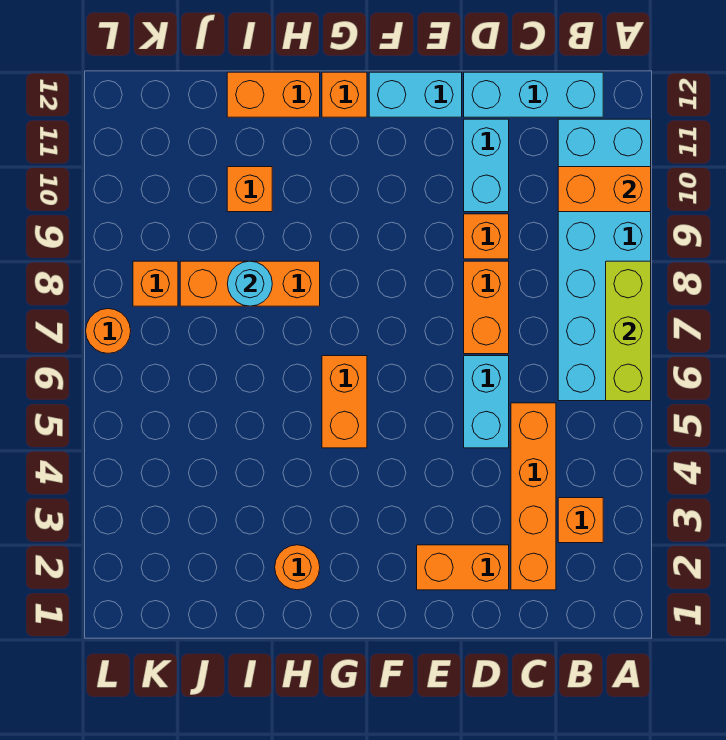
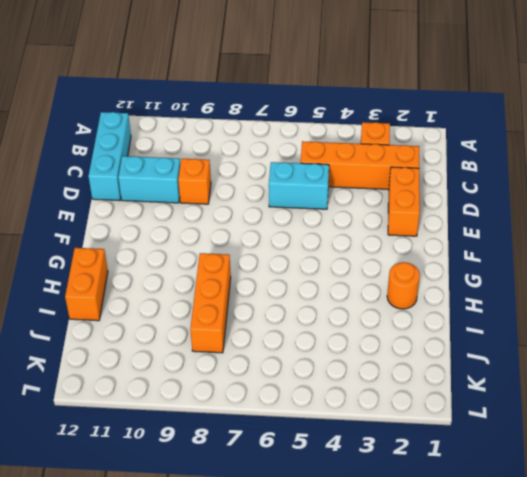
none -> cyan 2x6 brick [558,119,651,401]
none -> orange 1x2 brick [464,261,509,354]
none -> cyan 1x2 brick [369,72,462,117]

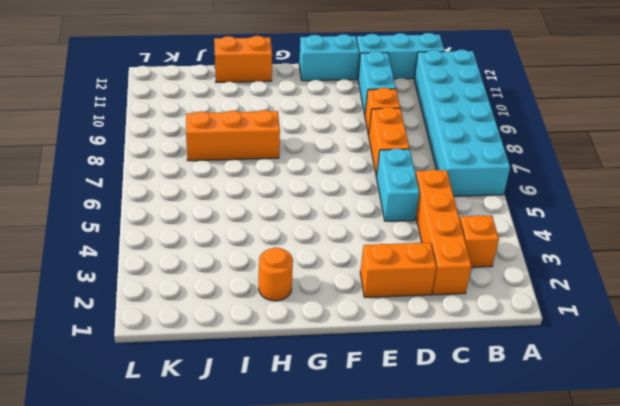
none -> orange 1x2 brick [322,356,367,448]
none -> orange 1x1 brick [322,72,367,117]
none -> orange 1x1 brick [227,167,272,212]

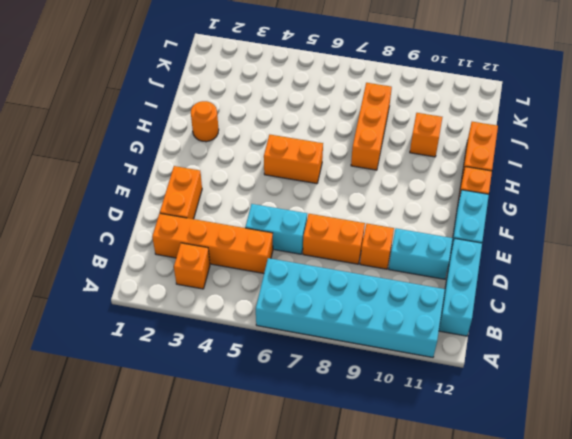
none -> orange 1x1 brick [133,261,178,306]
none -> orange 1x1 round brick [86,309,131,353]
none -> lime 1x3 brick [606,261,651,401]

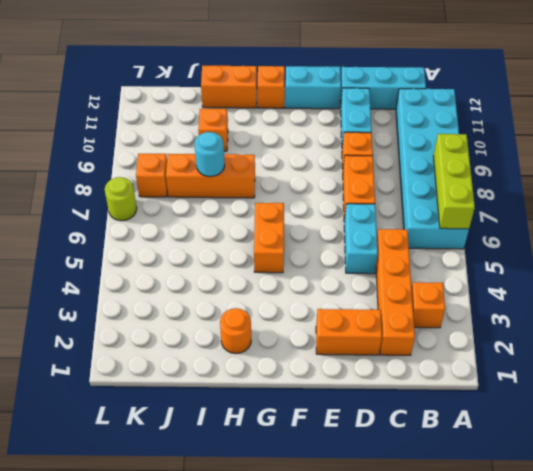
lime 1x1 round brick [105,177,137,221] -> orange 1x1 round brick [86,309,131,353]
none -> orange 1x2 brick [558,167,651,212]

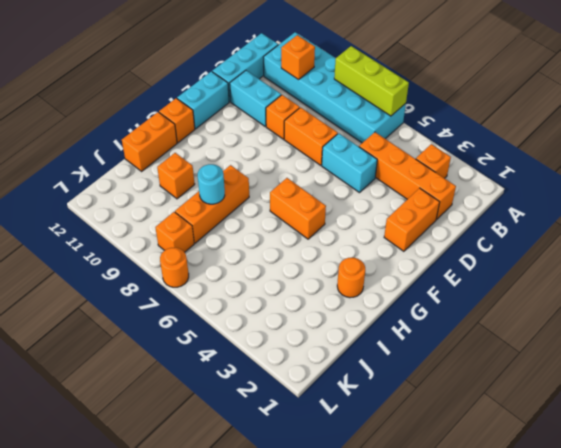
orange 1x1 brick [281,35,315,80] -> orange 1x2 brick [558,167,651,212]

